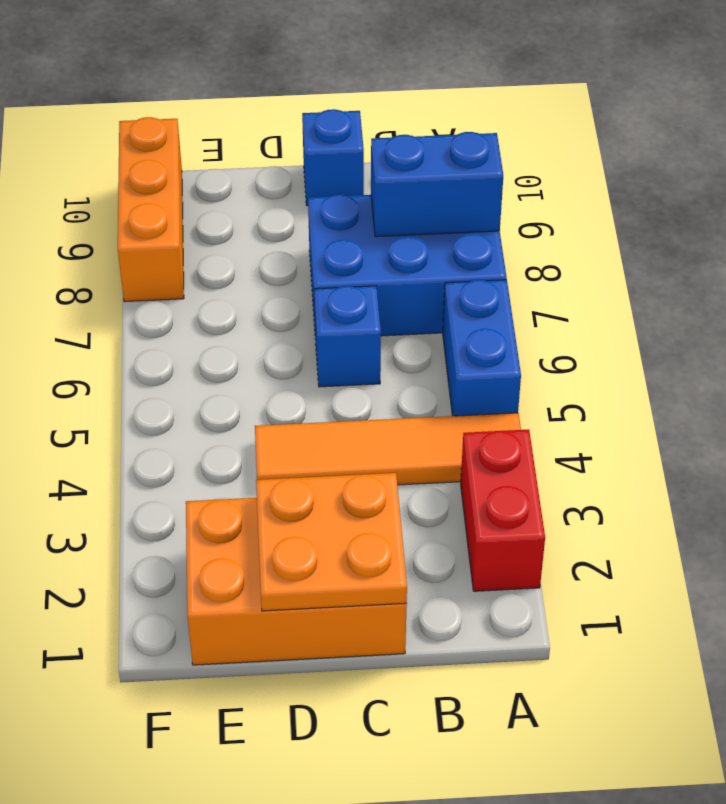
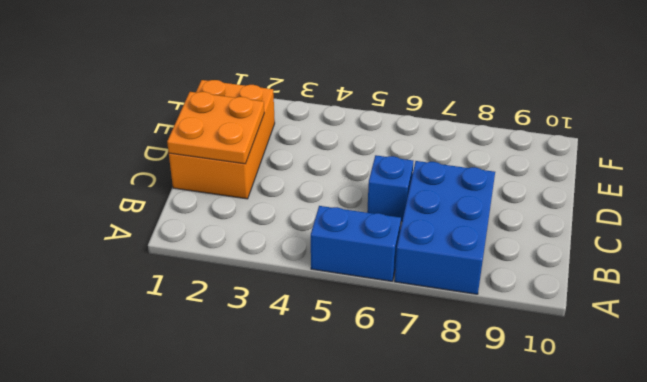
none -> red 1x2 brick [461,430,545,591]
none -> orange 1x4 tile [255,413,521,485]

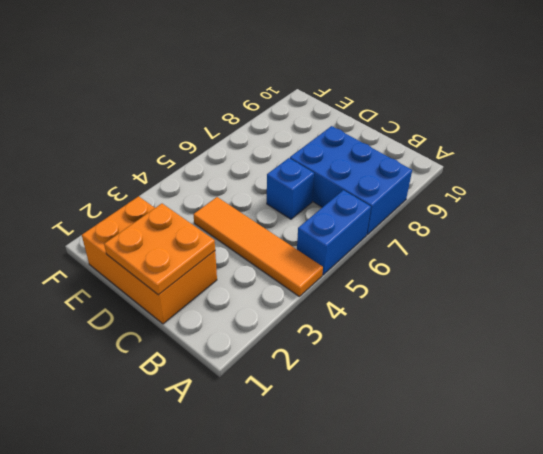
none -> red 1x2 brick [461,430,545,591]
none -> blue 1x1 brick [302,109,364,206]

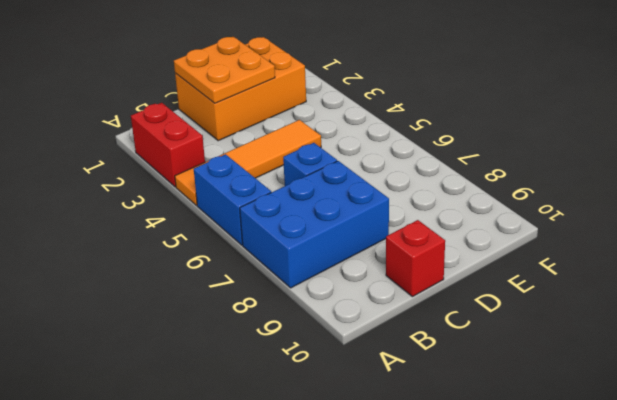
red 1x1 brick [386,220,445,297] -> blue 1x1 brick [302,109,364,206]
none -> orange 1x3 brick [118,117,184,302]
none -> blue 1x2 brick [371,132,503,237]

